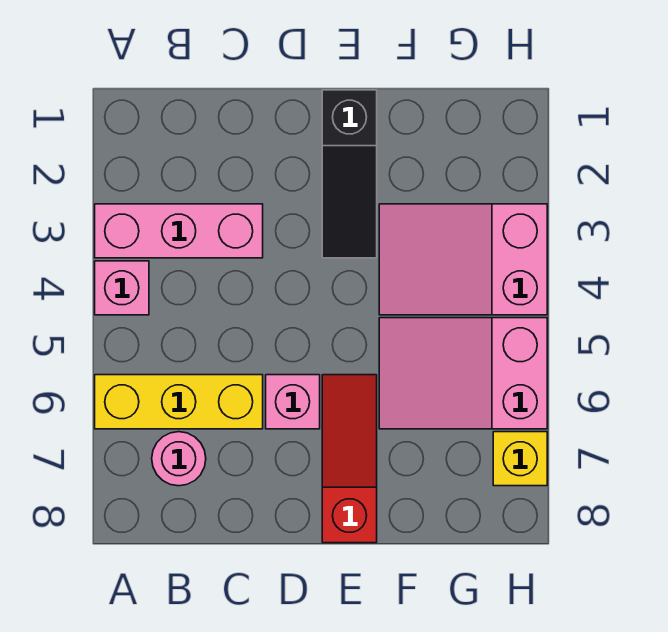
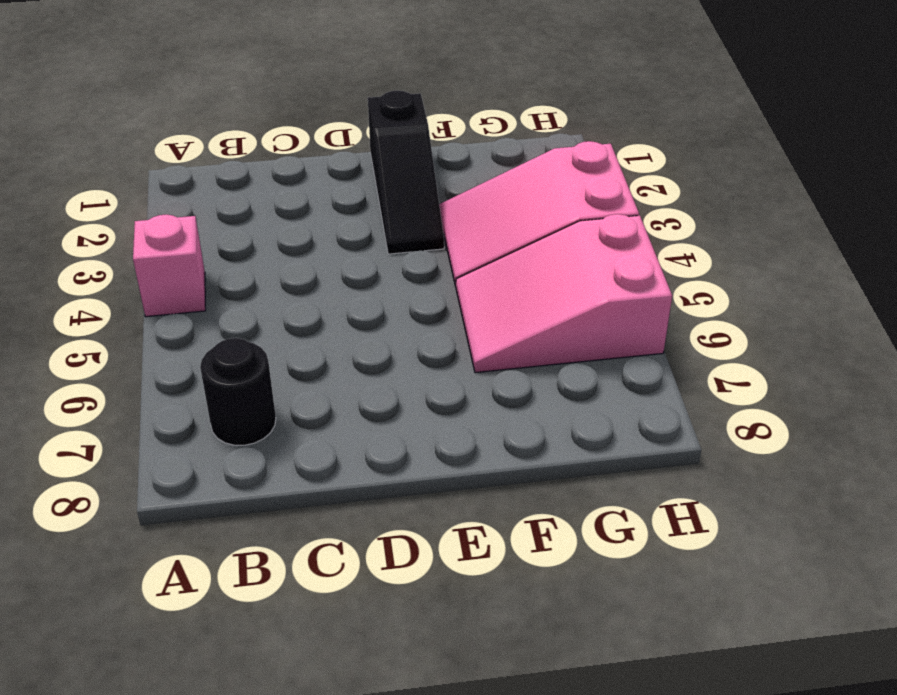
black 1x1 round brick [200,338,276,445] -> pink 1x1 round brick [152,432,206,486]
none -> pink 1x3 brick [95,204,263,258]
none -> yellow 1x3 brick [95,375,263,429]

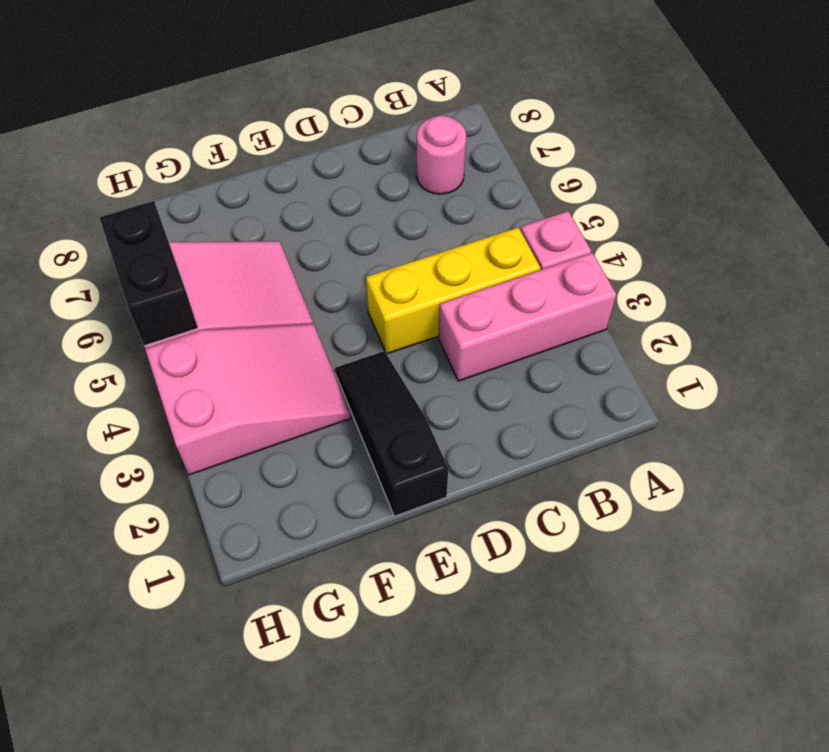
yellow 1x3 brick [366,227,540,354] -> yellow 1x3 brick moved to [95,375,263,429]
black 1x2 brick [100,201,198,346] -> none
none -> pink 1x1 brick [266,375,320,429]
none -> red 1x3 slope [322,375,377,543]

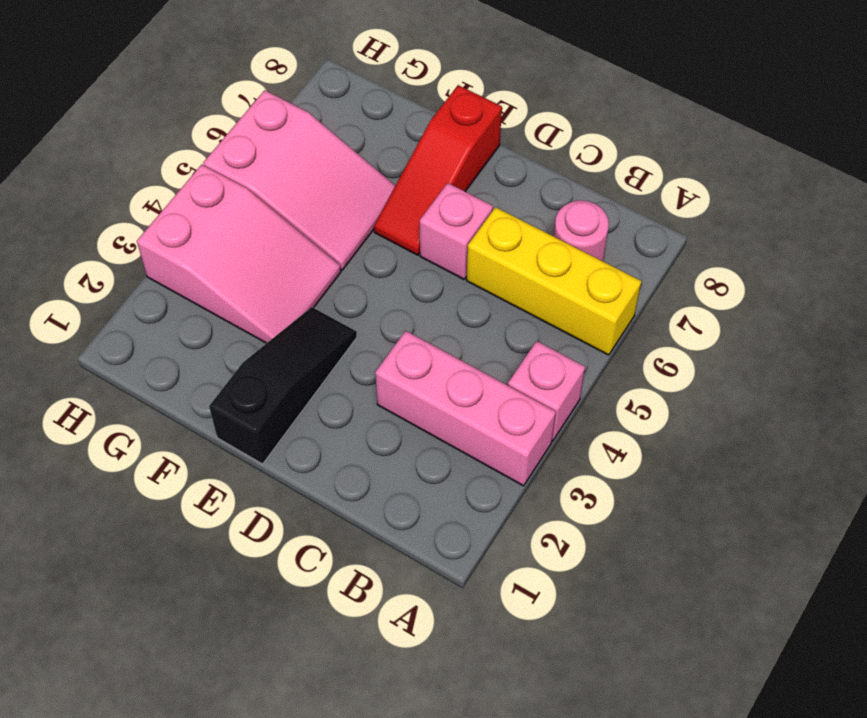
none -> yellow 1x1 brick [493,432,547,486]

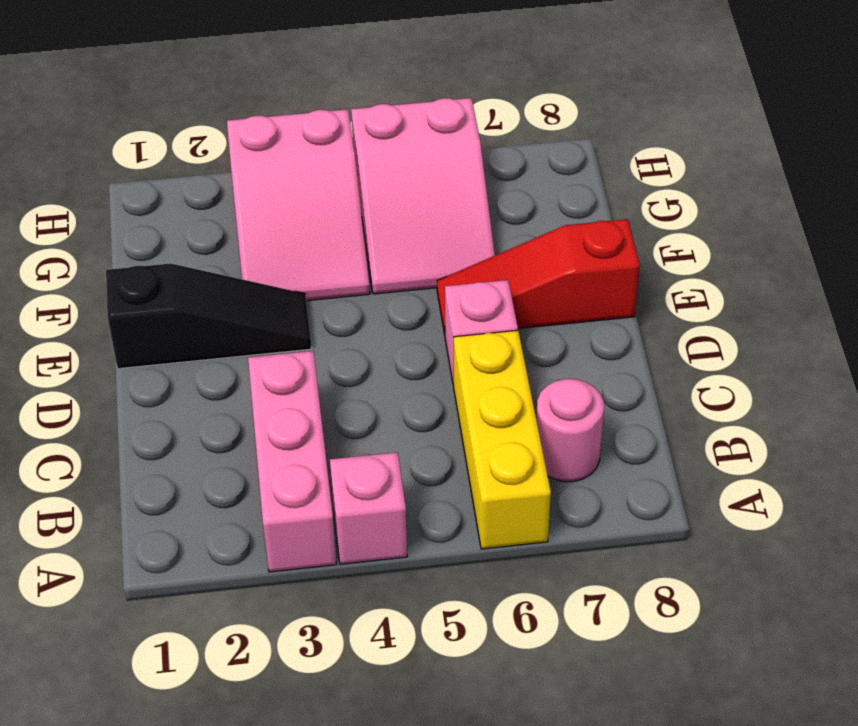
none -> yellow 1x1 brick [493,432,547,486]

